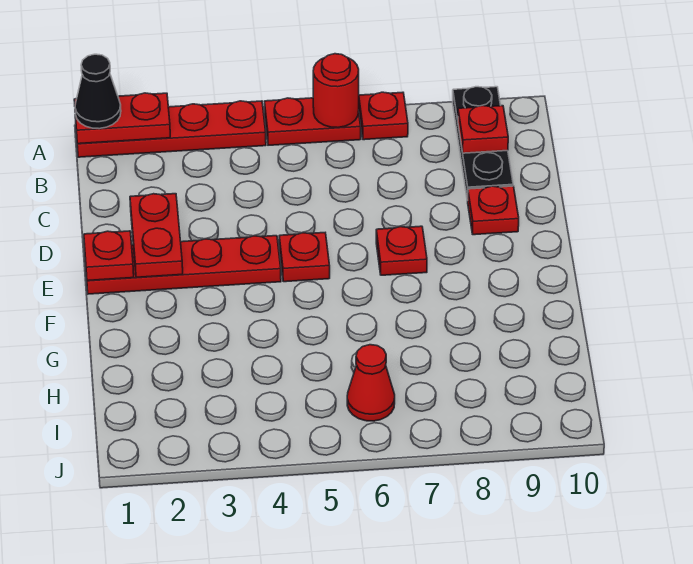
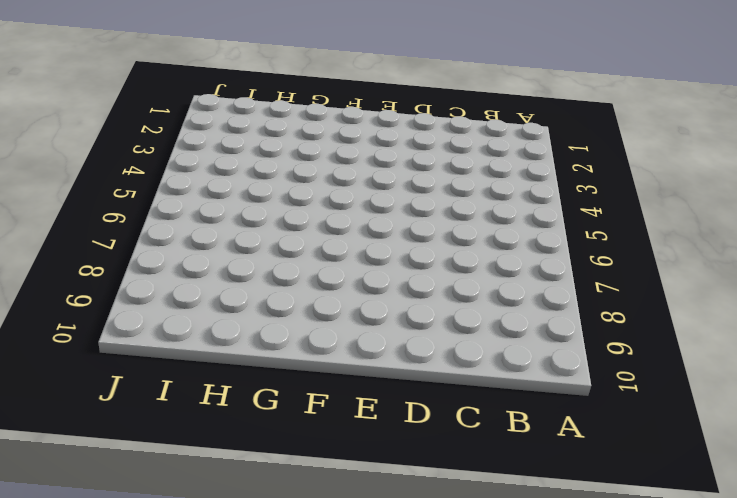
none -> red 1x4 plate [76,101,266,157]
none -> red 1x2 plate [264,98,361,145]
none -> red 1x1 plate [359,92,408,140]

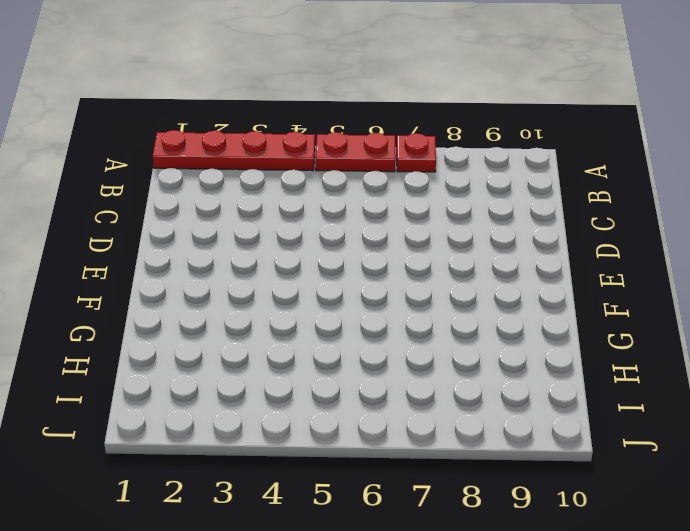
none -> black 1x3 plate [453,87,513,200]
none -> red 1x1 plate [468,186,519,235]
none -> red 1x4 plate [85,236,281,294]

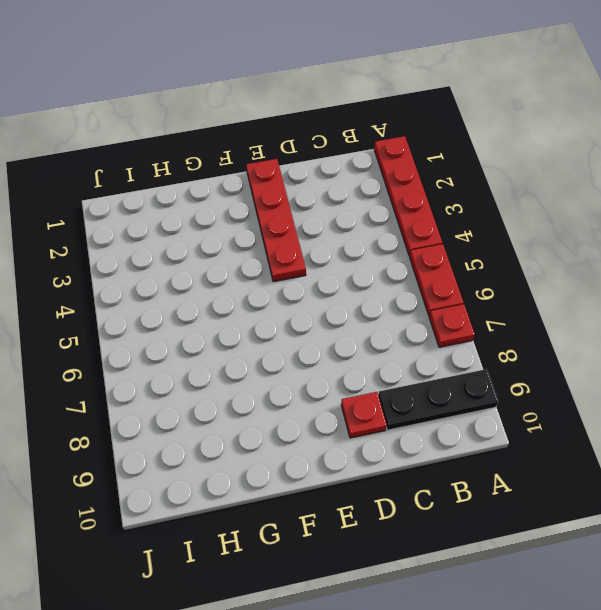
none -> red 1x1 plate [279,233,330,282]
none -> red 1x1 plate [376,226,427,275]
none -> red 1x1 cone [347,345,395,421]

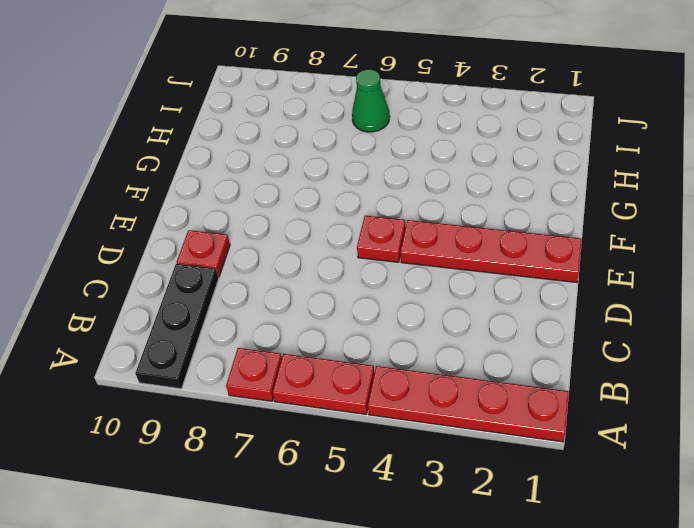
green 1x1 cone [352,69,390,132] -> red 1x1 cone [347,345,395,421]
none -> red 1x1 plate [376,226,427,275]
none -> red 1x2 plate [74,93,170,144]
none -> red 1x1 round brick [313,54,359,128]

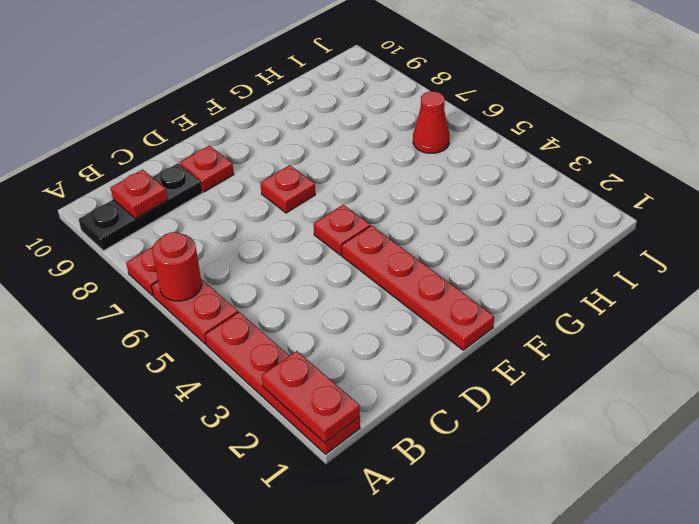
none -> red 1x2 plate [130,194,183,277]
none -> red 1x1 plate [84,231,134,281]
none -> black 1x1 cone [75,54,121,129]

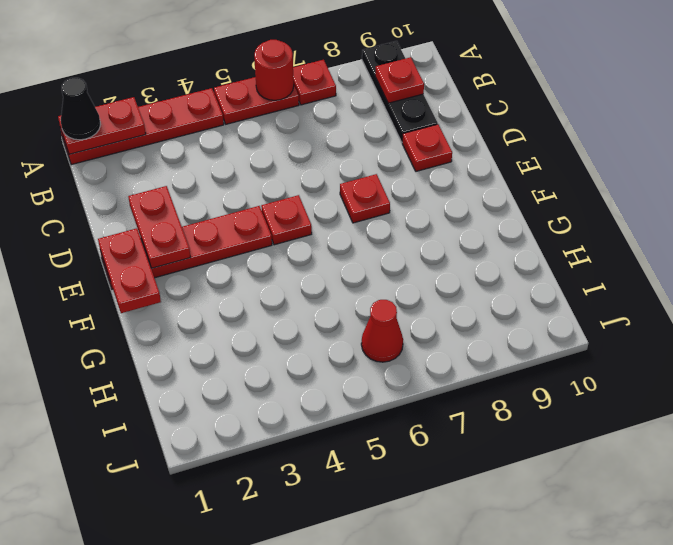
red 1x2 plate [98,228,161,313] -> red 1x1 plate [84,231,134,281]

